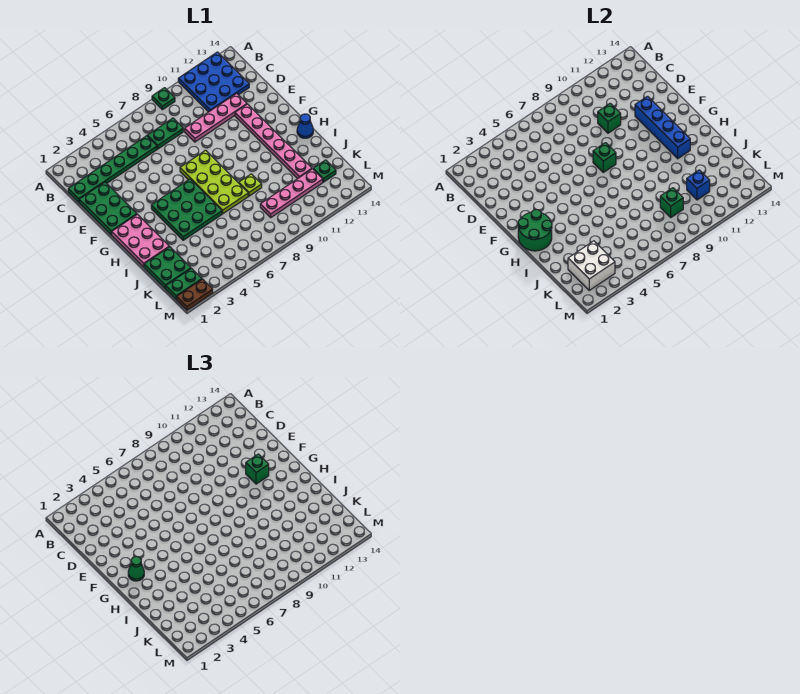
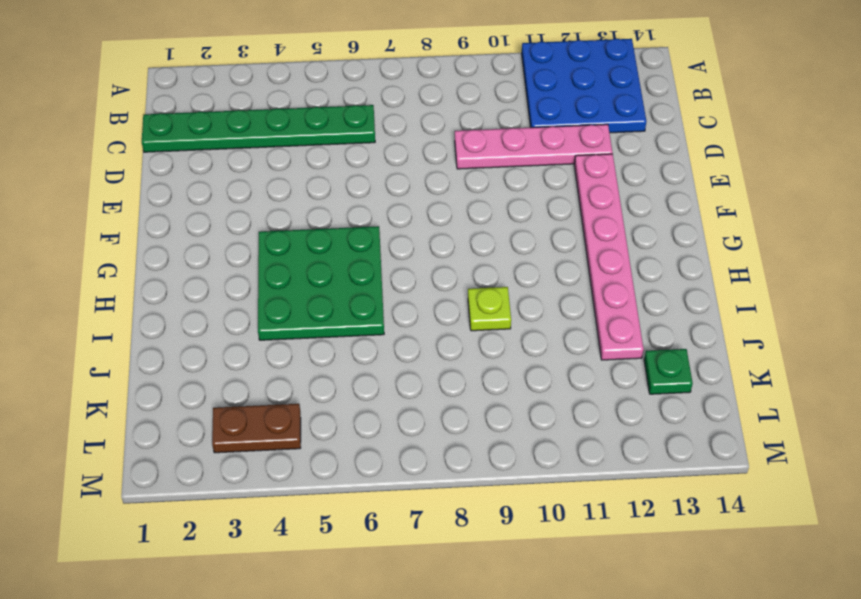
brown 1x2 plate [212,404,301,453] -> brown 1x2 plate moved to [177,279,213,310]
none -> green 1x1 plate [152,88,175,110]
none -> green 1x2 plate [147,118,183,149]
none -> green 2x3 plate [79,182,137,235]

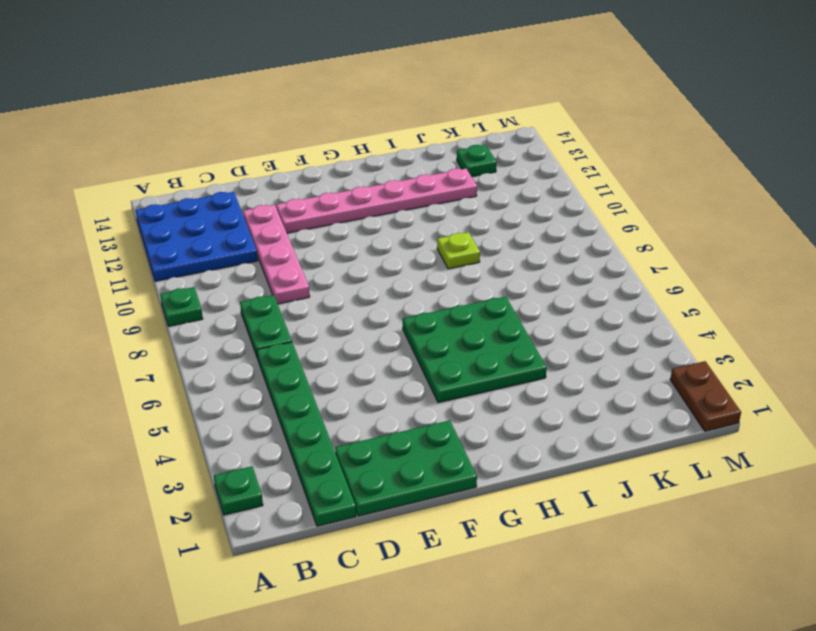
green 1x1 plate [214,466,263,515] -> none
none -> lime 2x4 plate [180,150,248,214]
none -> pink 2x3 plate [112,214,169,267]
none -> blue 1x1 cone [297,114,313,138]

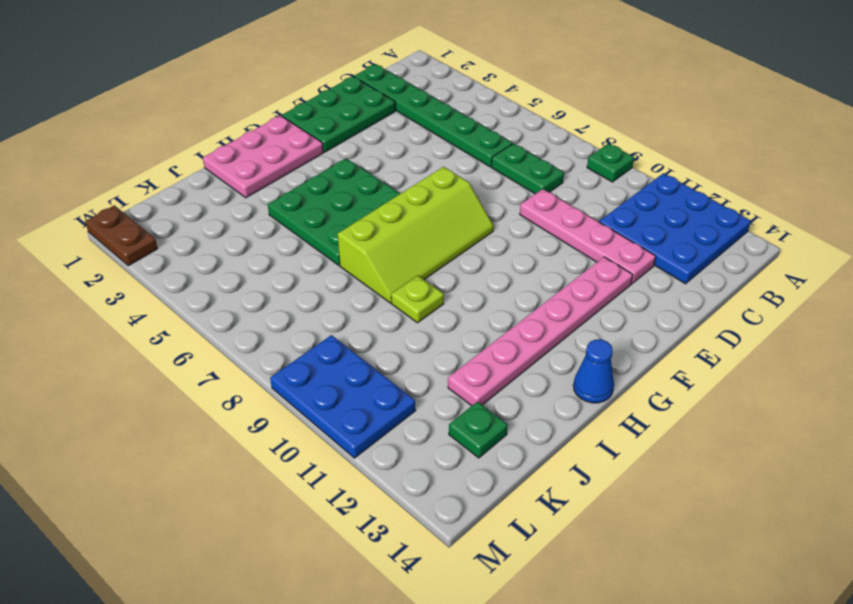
lime 2x4 slope [338,167,494,303] -> lime 2x4 plate [180,150,248,214]
blue 2x3 plate [270,335,416,458] -> none
none -> green 2x2 plate [144,247,191,288]
none -> pink 1x4 plate [260,169,323,217]
none -> green 1x2 plate [165,268,202,299]

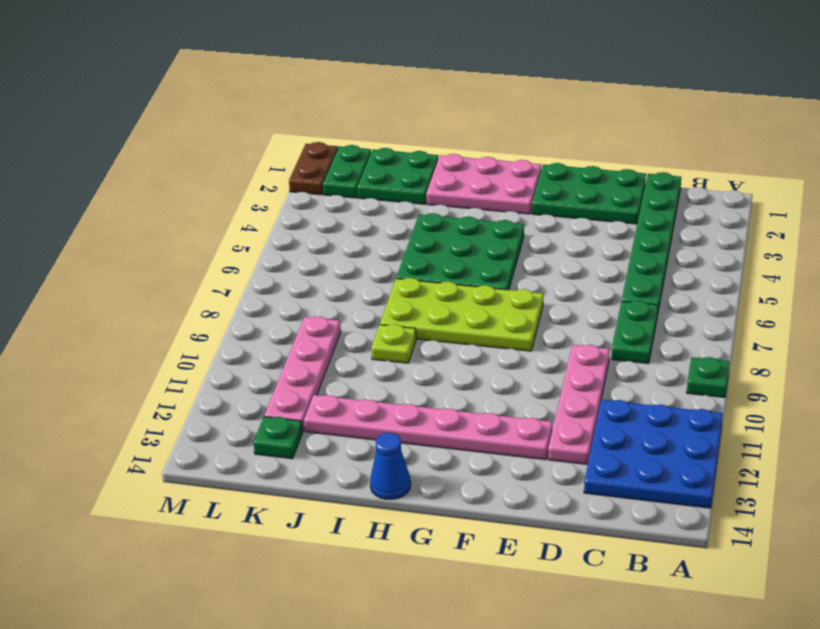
none -> green 1x1 brick [598,103,621,133]
none -> blue 1x4 brick [635,96,690,159]
none -> green 1x1 brick [593,143,616,172]

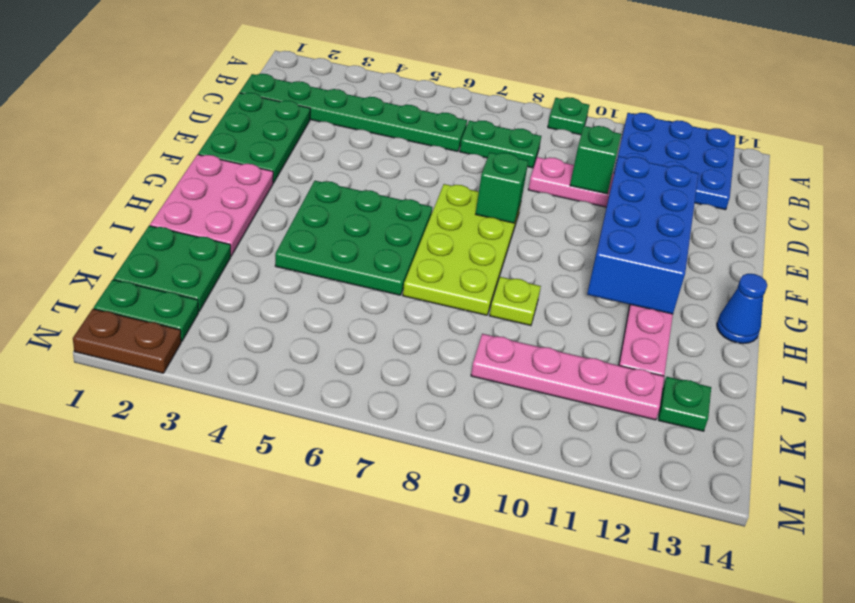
blue 2x4 brick [587,156,698,314] -> blue 1x4 brick [635,96,690,159]
none -> green 2x2 round brick [518,210,552,251]
none -> white 2x2 brick [568,241,615,290]
none -> green 1x1 brick [660,188,683,217]

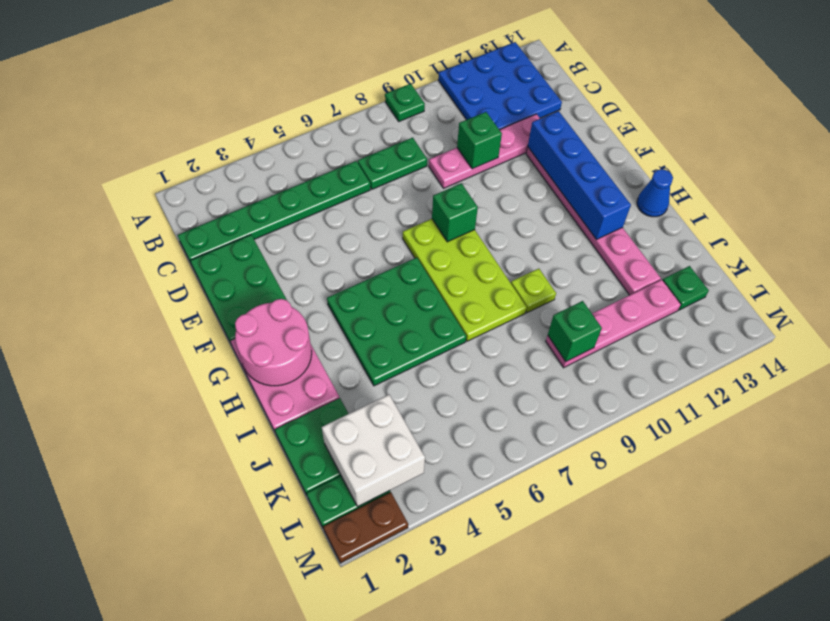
pink 2x2 round brick [235,299,312,386] -> green 2x2 round brick [518,210,552,251]
none -> blue 1x1 brick [687,170,710,200]
none -> green 1x1 brick [246,454,269,484]
none -> green 1x1 cone [128,557,144,581]

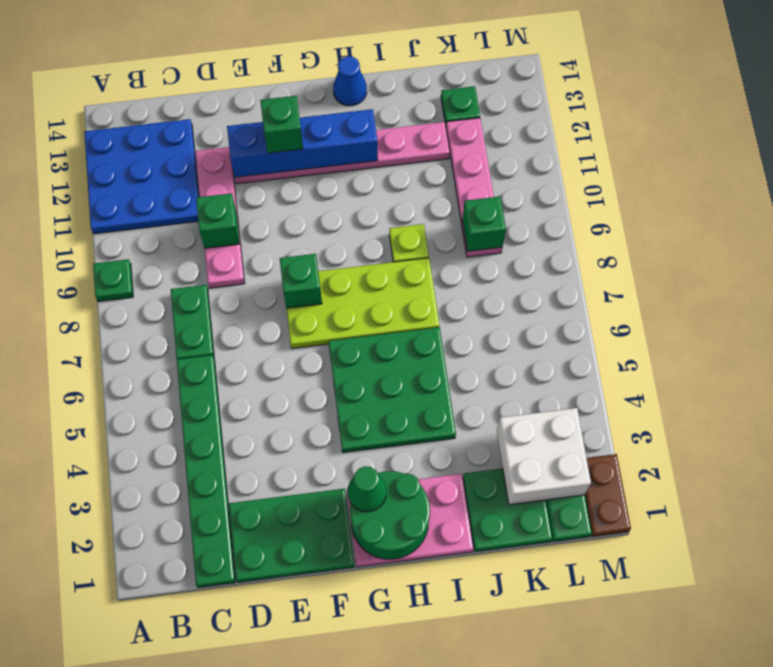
none -> blue 1x1 brick [687,170,710,200]

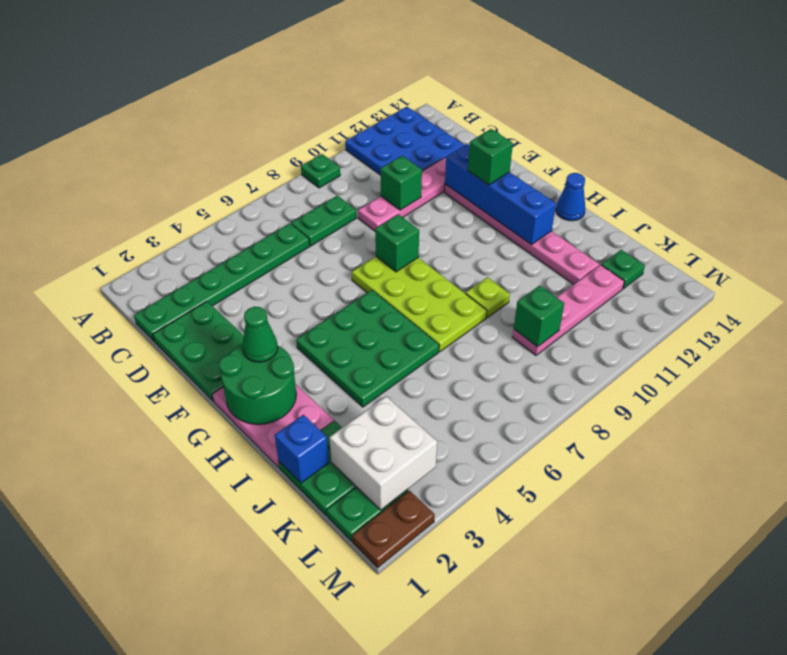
blue 1x1 brick [275,415,329,483] -> blue 1x1 brick moved to [687,170,710,200]

